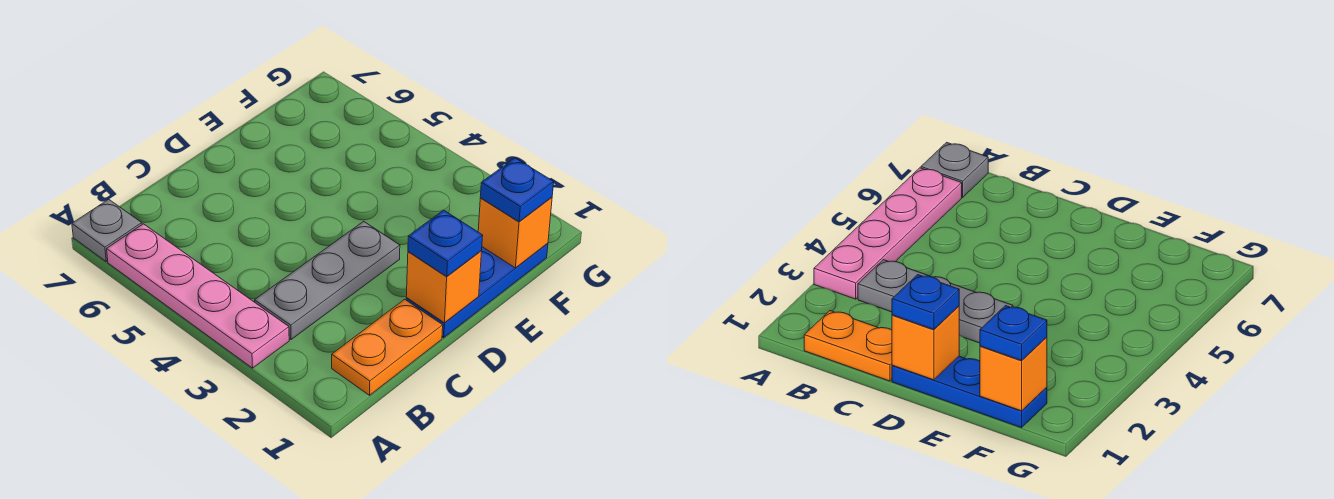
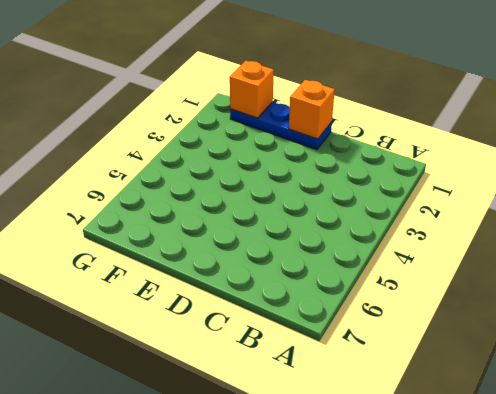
none -> pink 1x4 plate [107,224,289,368]
none -> grey 1x1 plate [72,199,142,261]

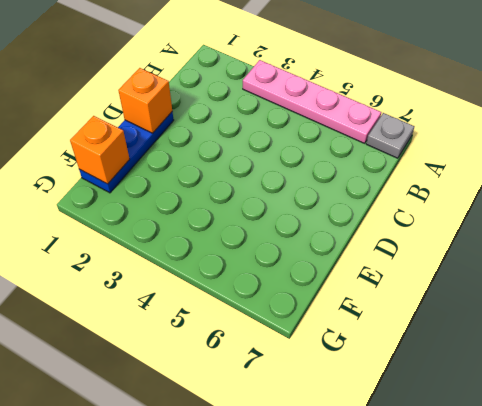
none -> orange 1x2 plate [332,299,443,395]
none -> grey 1x3 plate [255,221,400,340]

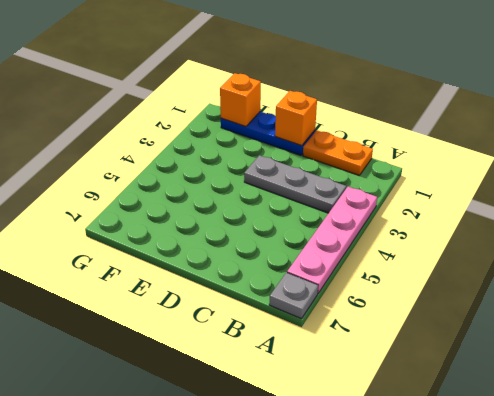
none -> blue 1x1 plate [408,210,483,276]
none -> blue 1x1 plate [480,158,554,222]

